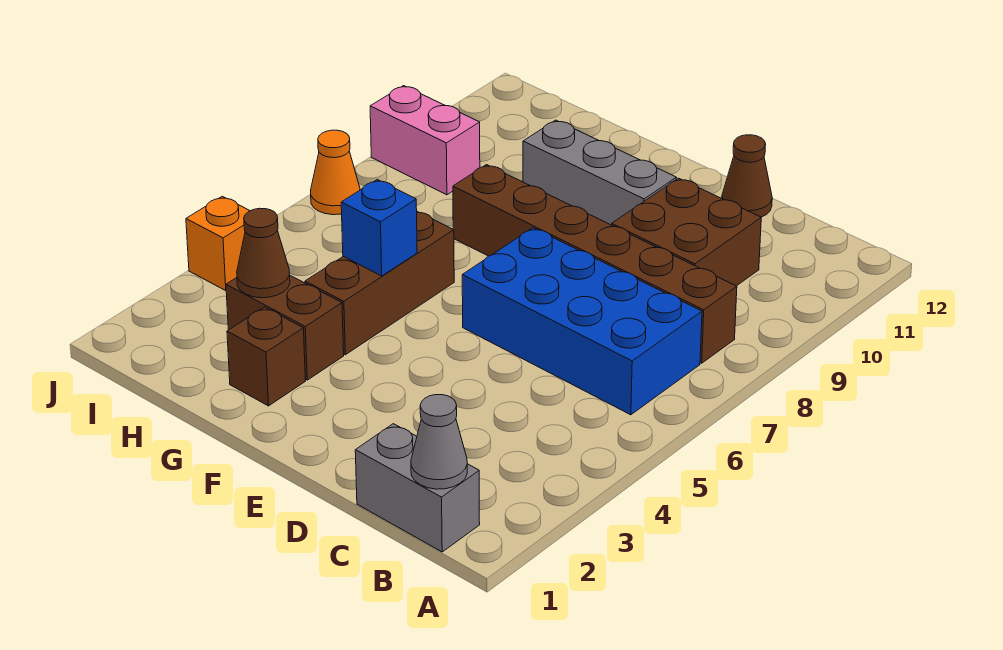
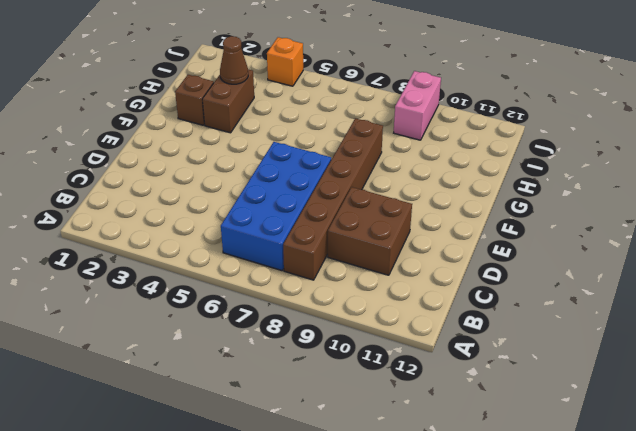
none -> grey 1x2 brick [355,424,480,552]
none -> brown 1x1 cone [722,135,772,217]
none -> grey 1x3 brick [523,120,677,225]

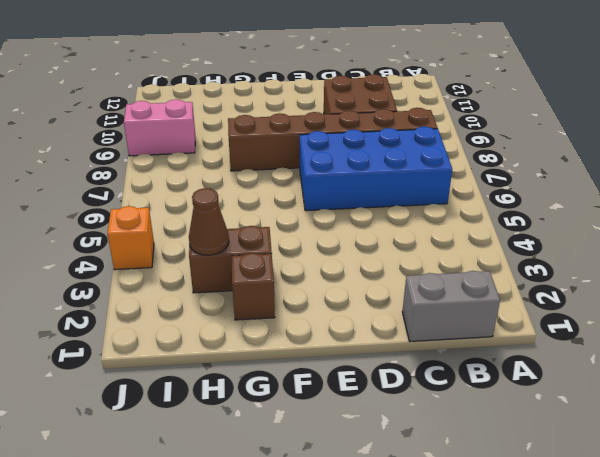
none -> brown 1x1 cone [722,135,772,217]
none -> grey 1x3 brick [523,120,677,225]
none -> brown 1x3 brick [305,212,454,355]

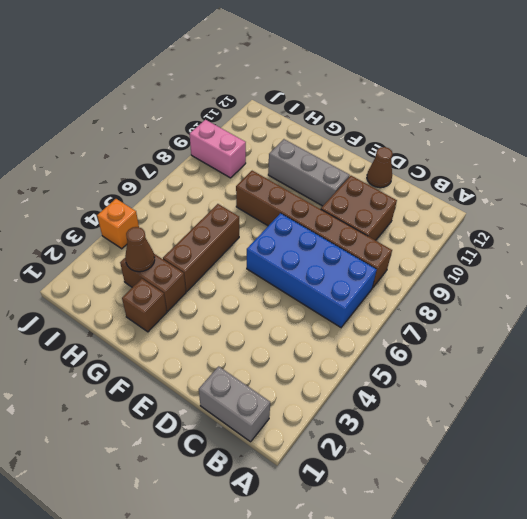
none -> orange 1x1 cone [311,130,360,215]
none -> grey 1x1 cone [411,395,467,489]
none -> blue 1x1 brick [341,180,417,276]

